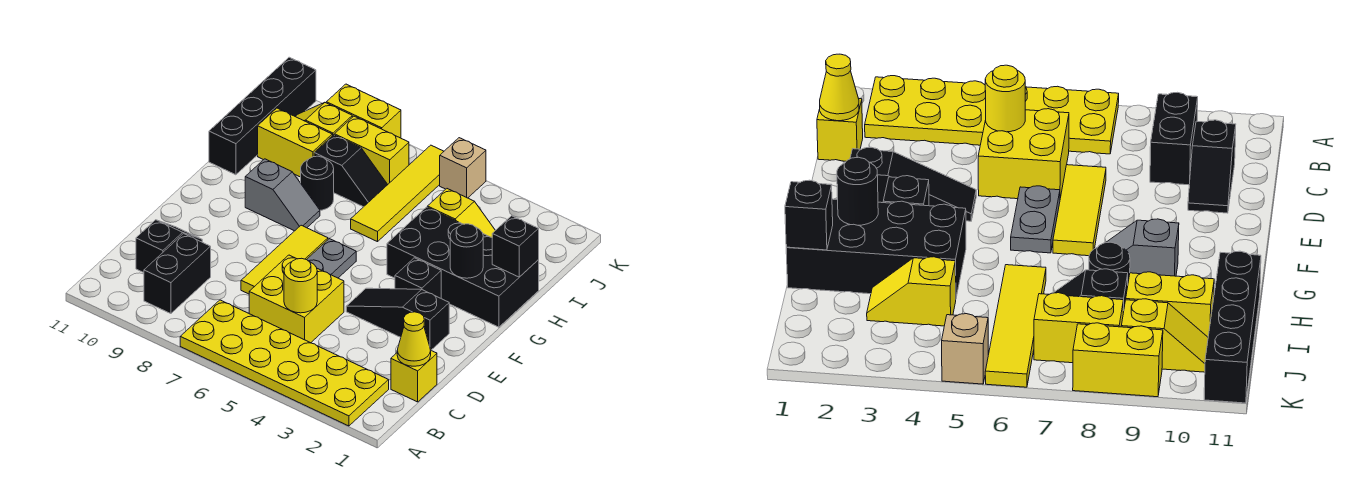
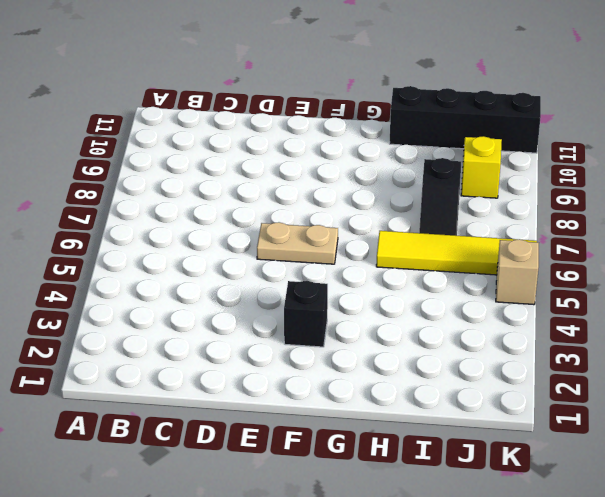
tan 1x2 plate [257,222,338,264] -> grey 1x2 plate [307,239,356,278]
none -> yellow 2x6 plate [180,300,389,426]
none -> black 1x2 brick [144,234,211,314]
none -> yellow 1x1 brick [391,351,437,402]

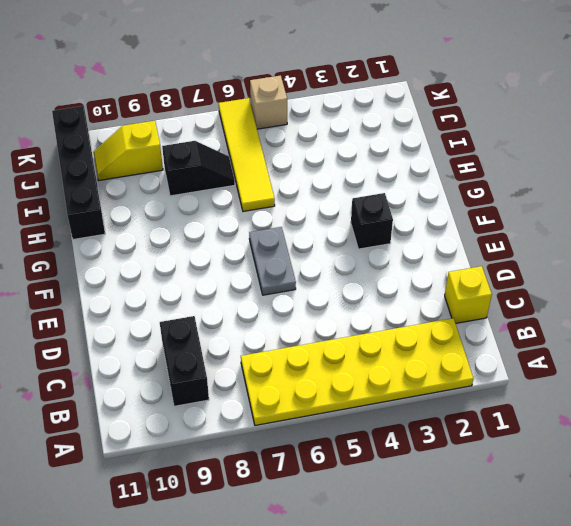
none -> yellow 2x2 brick [249,255,344,343]
none -> black 1x2 slope [136,220,202,273]
none -> yellow 1x3 tile [241,225,328,294]

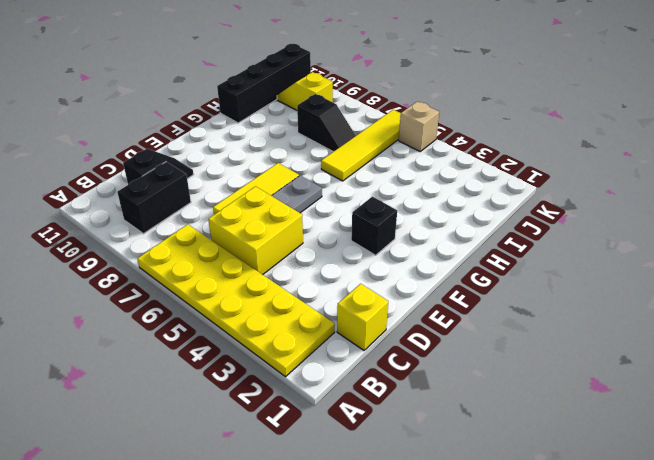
none -> black 1x3 slope [346,288,449,350]
none -> black 2x4 brick [387,207,539,327]
none -> grey 1x2 slope [245,159,320,231]

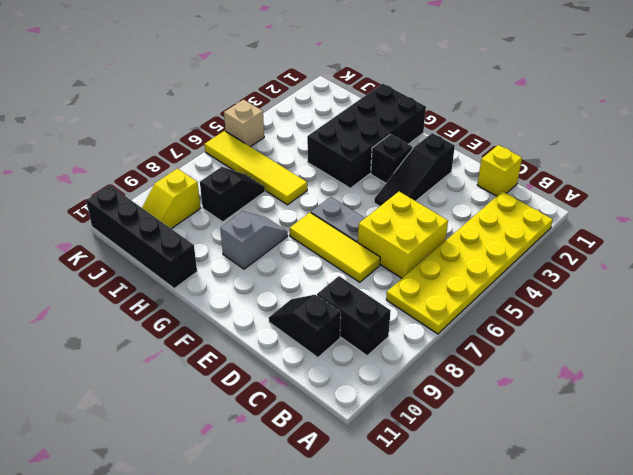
none -> black 1x1 round brick [301,156,334,210]
none -> yellow 1x2 slope [428,189,495,237]
none -> yellow 1x2 brick [258,108,332,177]

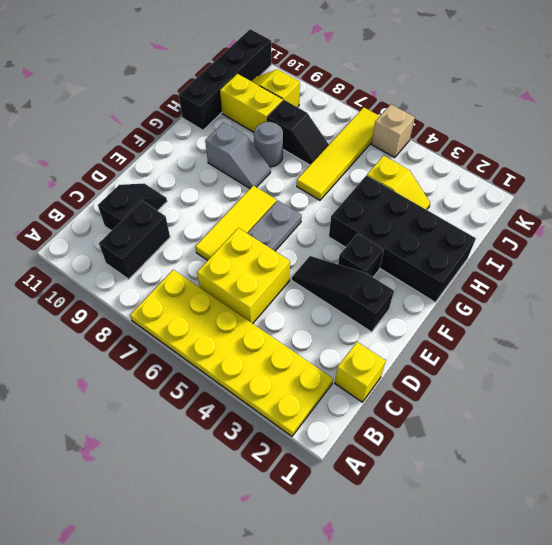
grey 1x1 round brick [254,122,283,167] -> black 1x1 round brick [301,156,334,210]
none -> yellow 1x2 brick [335,116,409,184]
none -> yellow 1x2 brick [326,84,401,138]
none -> yellow 1x1 cone [397,312,431,366]

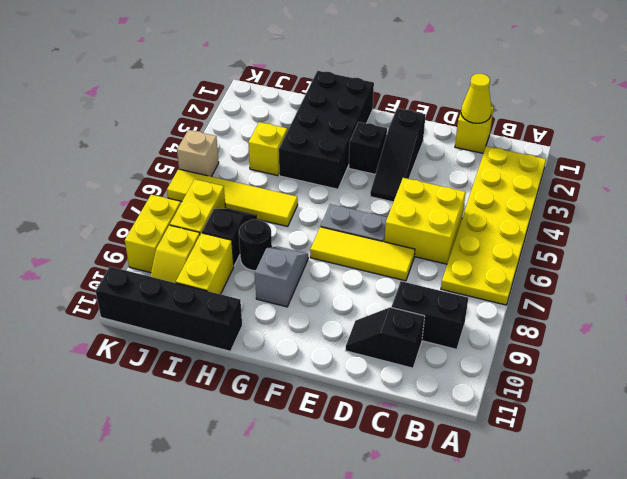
none -> yellow 1x1 round brick [284,258,317,313]
none -> black 1x1 round brick [450,224,483,278]
none -> black 1x1 brick [492,216,539,277]

